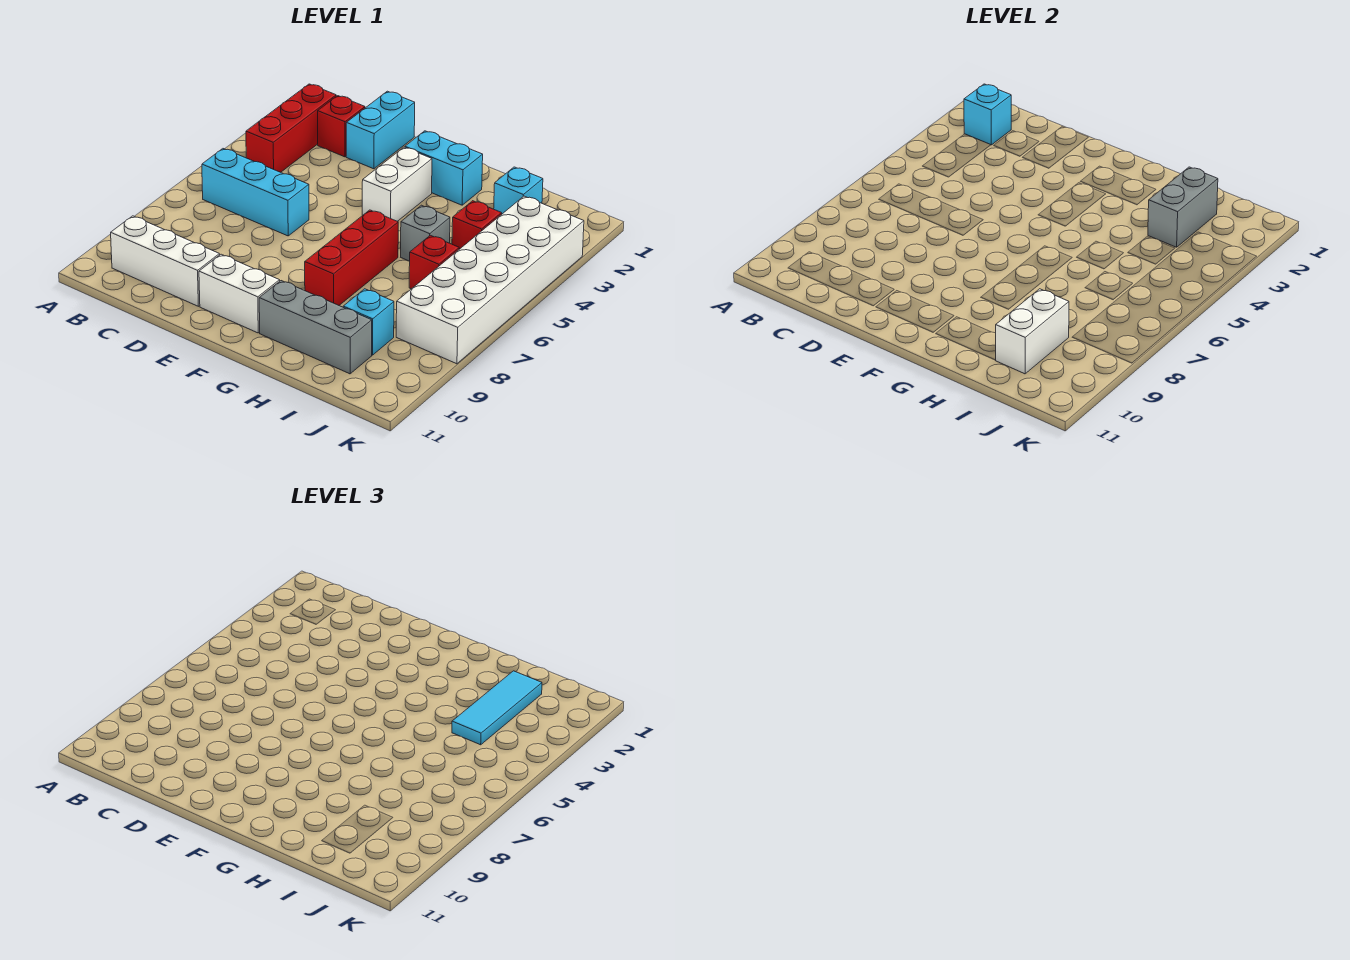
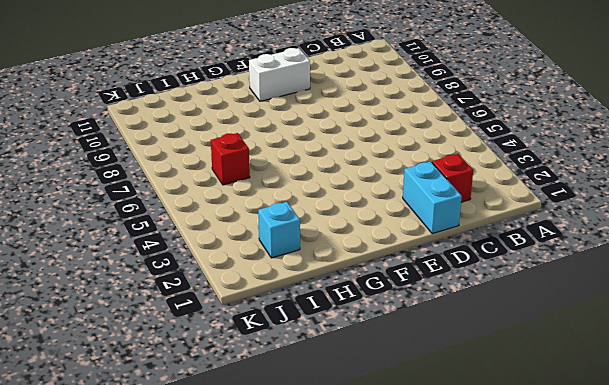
none -> red 1x3 brick [246,84,336,172]
none -> cyan 1x3 brick [202,149,309,236]
none -> white 1x3 brick [111,216,220,306]

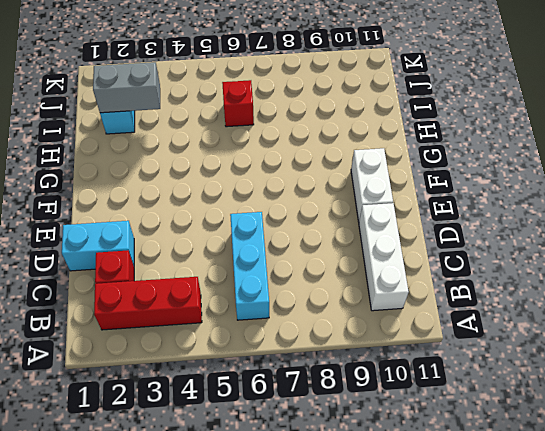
none -> cyan 1x2 brick [405,131,483,205]
none -> white 1x2 brick [362,147,432,221]
none -> red 1x3 brick [305,210,398,305]

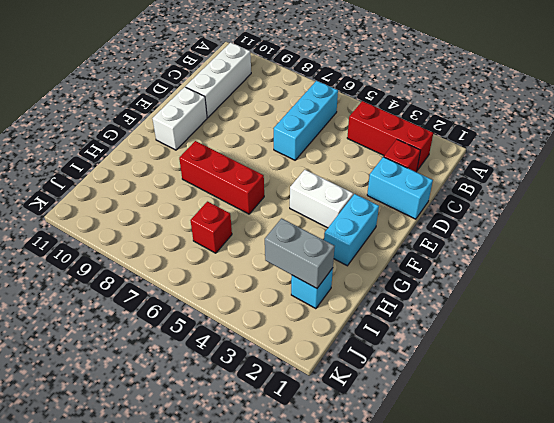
none -> grey 1x3 brick [259,281,372,374]
none -> grey 1x1 brick [401,205,450,261]
none -> red 1x1 brick [452,201,502,249]

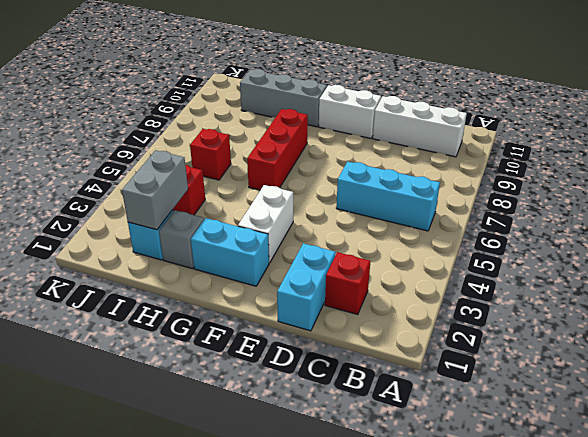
grey 1x1 brick [159,210,204,269] -> grey 1x1 brick moved to [401,205,450,261]
none -> red 1x3 brick [246,84,336,172]
none -> cyan 1x1 brick [343,289,394,355]
none -> white 2x6 brick [396,196,584,364]

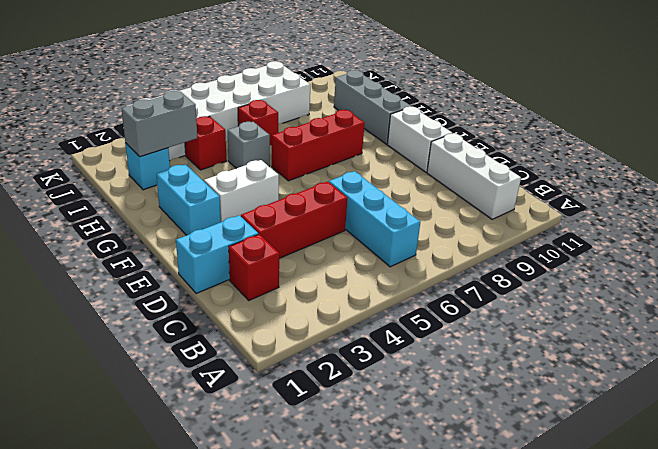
red 1x3 brick [241,182,347,258] -> red 1x3 brick moved to [246,84,336,172]
none -> cyan 1x1 brick [343,289,394,355]
none -> cyan 1x1 brick [964,84,1011,145]
none -> white 1x2 brick [996,289,1069,374]

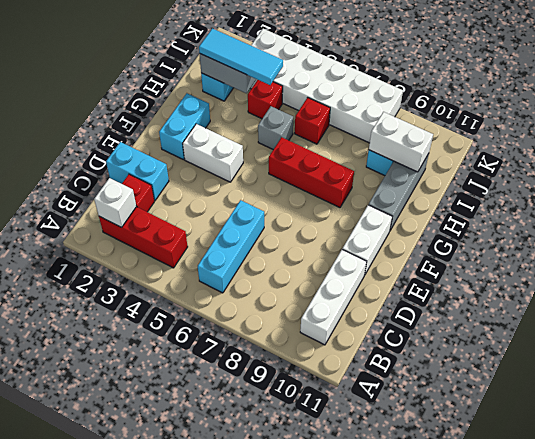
white 1x1 brick [94,178,136,227] -> cyan 1x1 brick [964,84,1011,145]

